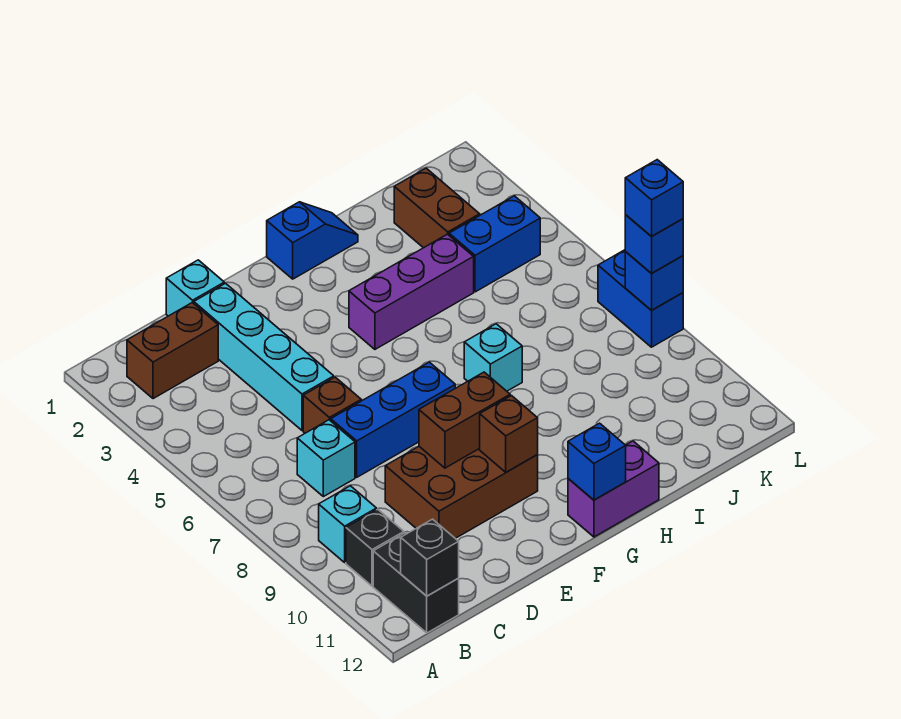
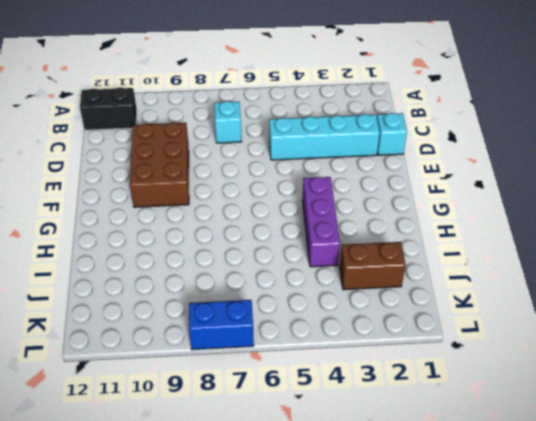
none -> brown 1x2 brick [127,303,218,399]
none -> cyan 1x1 brick [319,486,376,562]
none -> black 1x1 brick [346,509,404,586]

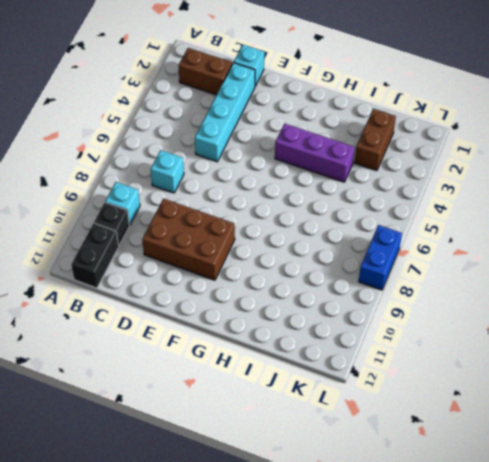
none -> brown 1x1 brick [303,377,361,433]
none -> blue 1x3 brick [331,362,455,477]
none -> blue 1x2 slope [267,202,358,279]

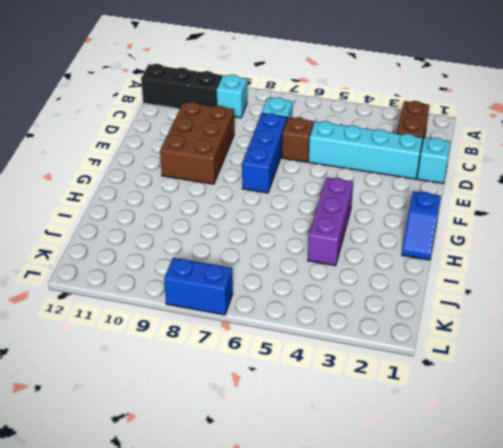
none -> purple 1x2 brick [568,441,659,537]
none -> cyan 1x1 brick [464,324,522,391]
none -> brown 1x2 brick [394,168,480,248]

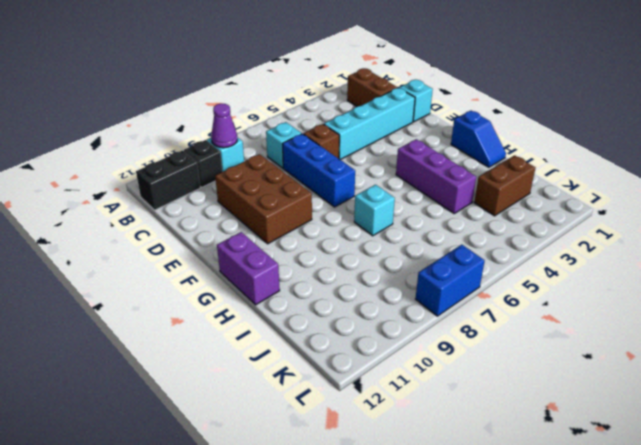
purple 1x1 cone [211,104,237,148] -> none
none -> blue 1x2 brick [449,196,540,292]
none -> black 1x1 brick [401,519,459,596]
none -> brown 1x2 brick [419,372,510,468]

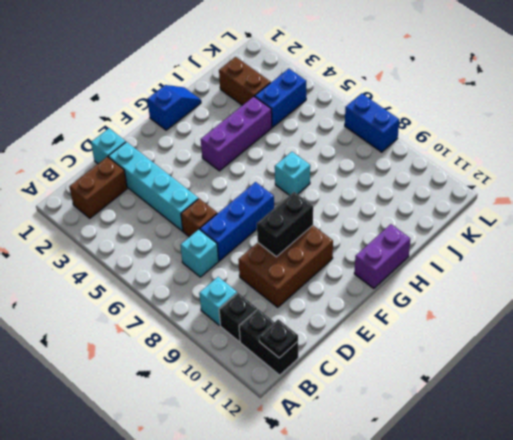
black 1x1 plate [259,319,298,358] -> black 1x1 brick [401,519,459,596]
black 1x2 brick [257,192,313,257] -> brown 1x2 brick [419,372,510,468]
none -> brown 1x1 brick [480,396,538,472]
none -> blue 1x1 brick [568,423,626,500]
none -> blue 1x1 brick [625,252,683,311]

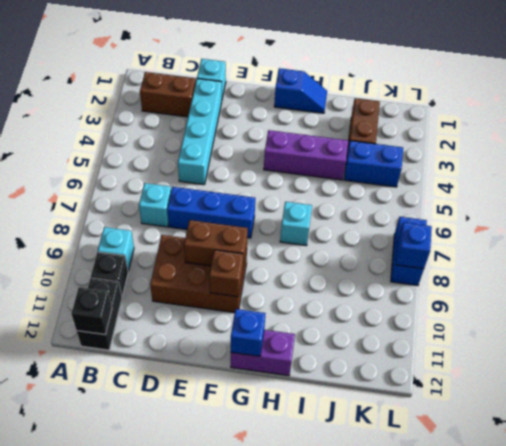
none -> brown 1x1 brick [303,377,361,433]
none -> blue 1x1 brick [625,215,683,274]
none -> blue 1x1 brick [625,160,683,237]

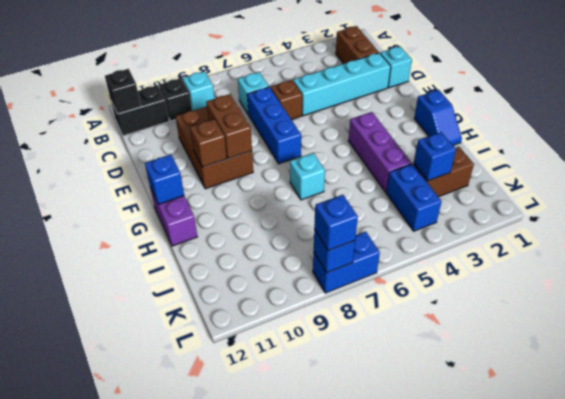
blue 1x1 brick [414,132,456,181] -> blue 1x1 brick moved to [625,160,683,237]

